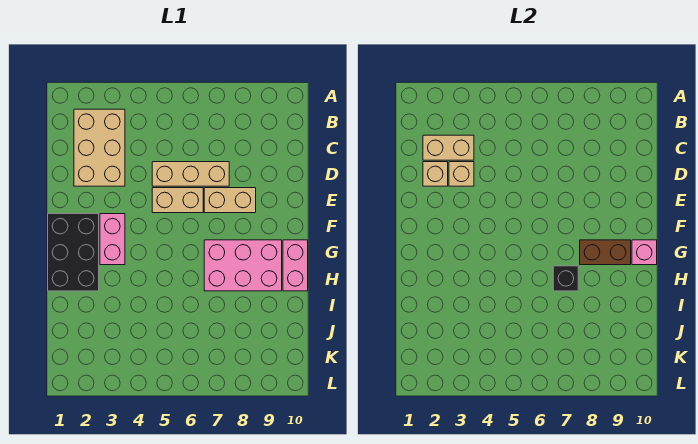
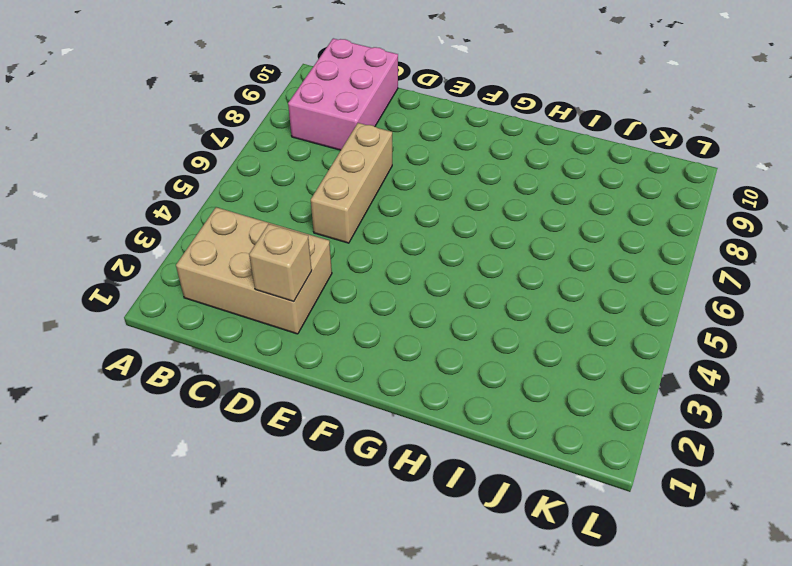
pink 2x3 brick [288,38,398,150] -> pink 2x3 brick moved to [204,240,282,291]
none -> tan 1x2 brick [152,188,203,213]
none -> tan 1x2 brick [204,188,256,213]
none -> black 2x3 brick [48,214,99,291]

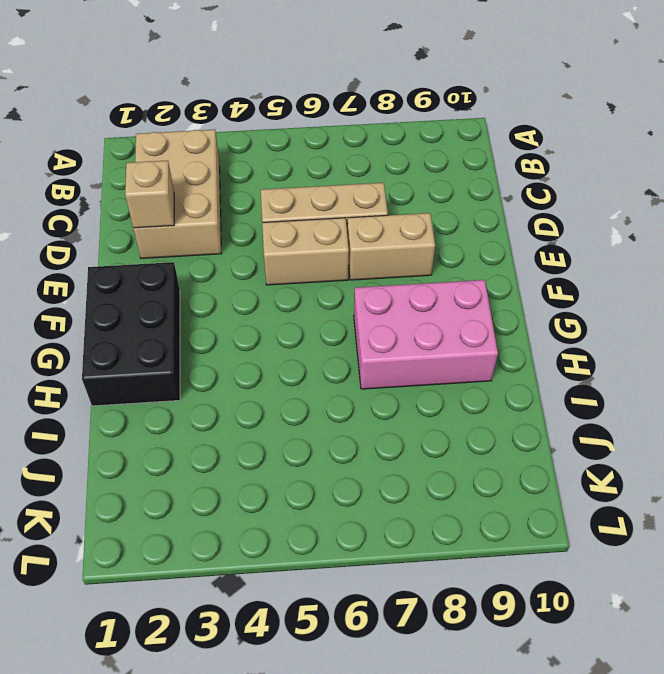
none -> pink 1x2 brick [100,214,125,265]
none -> pink 1x2 brick [283,240,308,291]
none -> tan 1x2 brick [423,135,474,160]

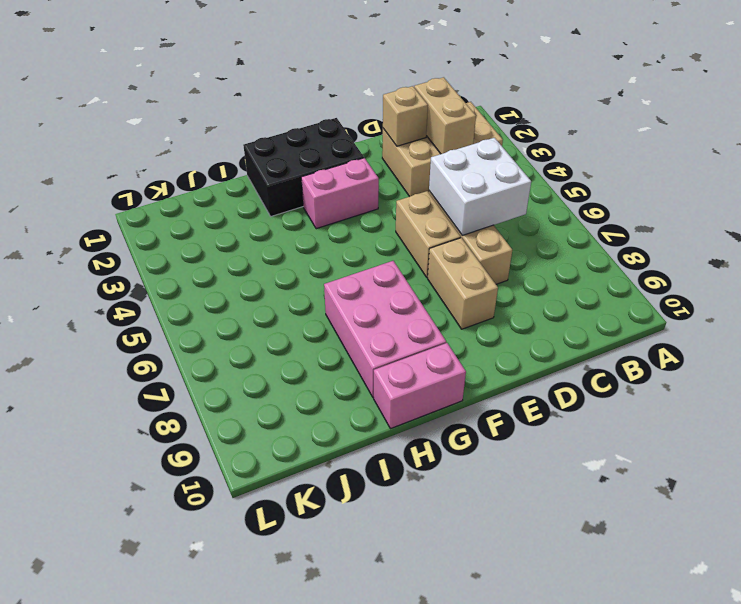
white 2x2 brick [429,138,531,235] -> none
none -> tan 1x1 brick [449,162,474,186]
none -> brown 1x2 brick [580,240,631,265]
none -> pink 1x1 brick [632,240,657,265]

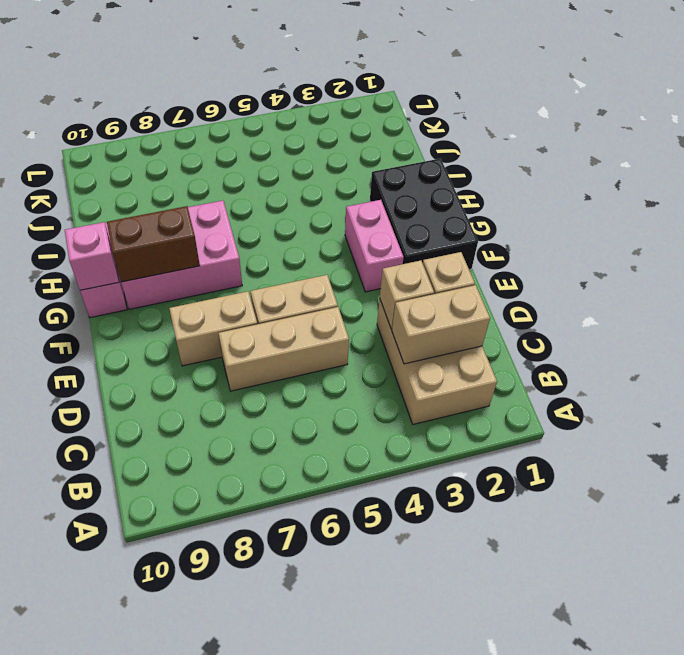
none -> black 1x1 brick [553,266,578,291]

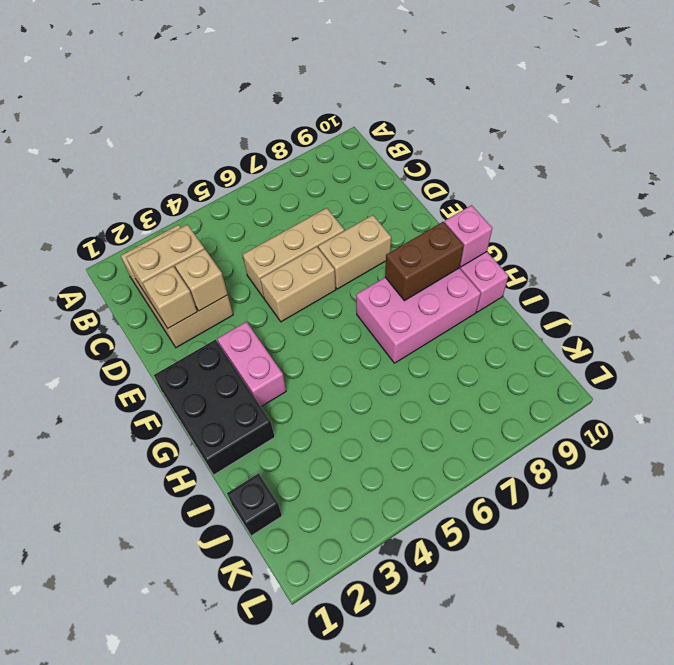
black 1x1 brick [227,473,282,536] -> black 1x1 brick moved to [553,266,578,291]

